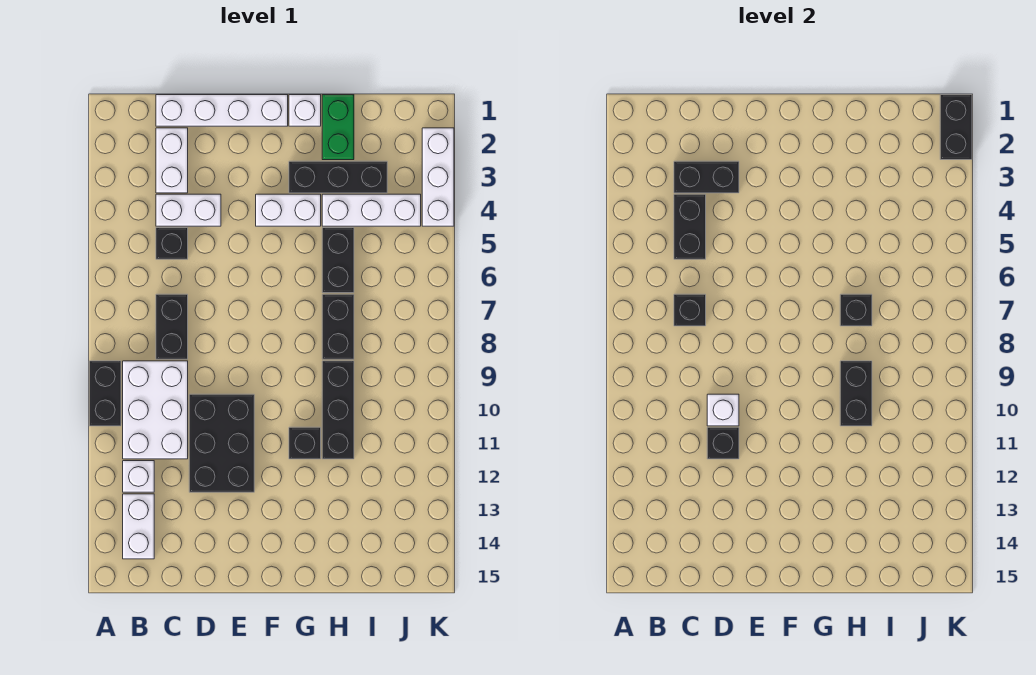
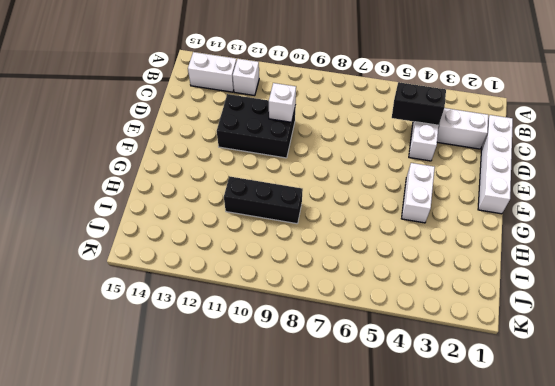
none -> black 1x2 brick [89,361,121,426]
none -> white 2x3 brick [123,361,188,459]
none -> black 1x1 brick [156,228,188,259]

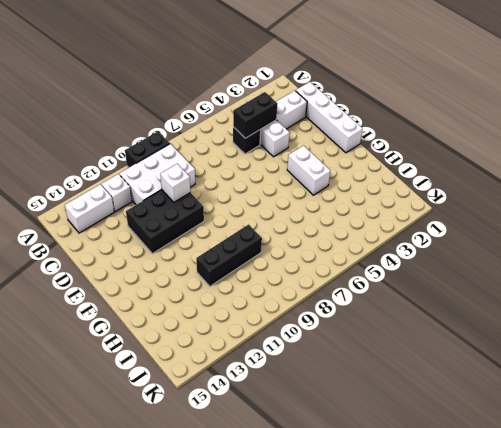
none -> black 1x2 brick [156,294,188,359]
none -> white 1x1 brick [289,95,321,126]
none -> black 1x3 brick [289,161,387,193]

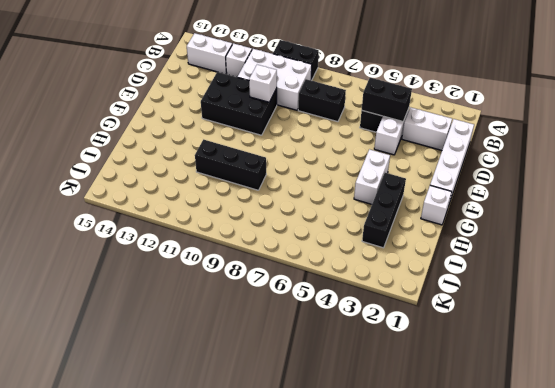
none -> black 1x1 brick [289,427,321,459]
none -> green 1x2 brick [322,95,354,160]
none -> white 1x3 brick [322,194,421,226]

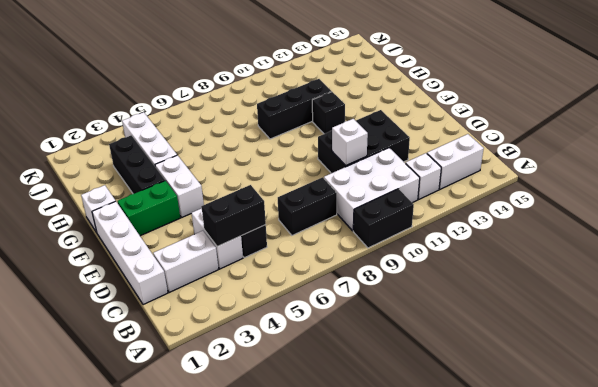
green 1x2 brick [117,181,180,236] -> green 1x2 brick moved to [322,95,354,160]
none -> black 1x2 brick [322,228,354,293]
none -> black 1x2 brick [322,294,354,359]
none -> white 1x3 brick [422,128,454,226]

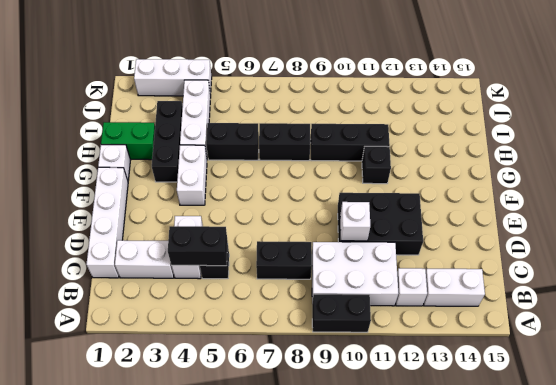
none -> black 1x2 brick [674,161,739,193]
none -> black 1x1 brick [674,294,706,326]
none -> black 1x1 brick [707,427,739,459]

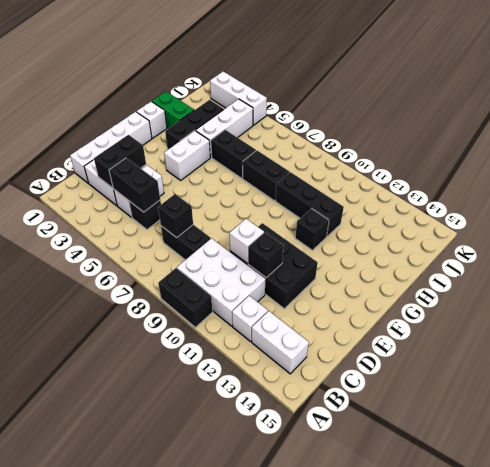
none -> black 1x1 brick [840,294,872,326]
none -> black 1x2 brick [840,361,872,426]
none -> black 1x2 brick [940,95,972,160]

